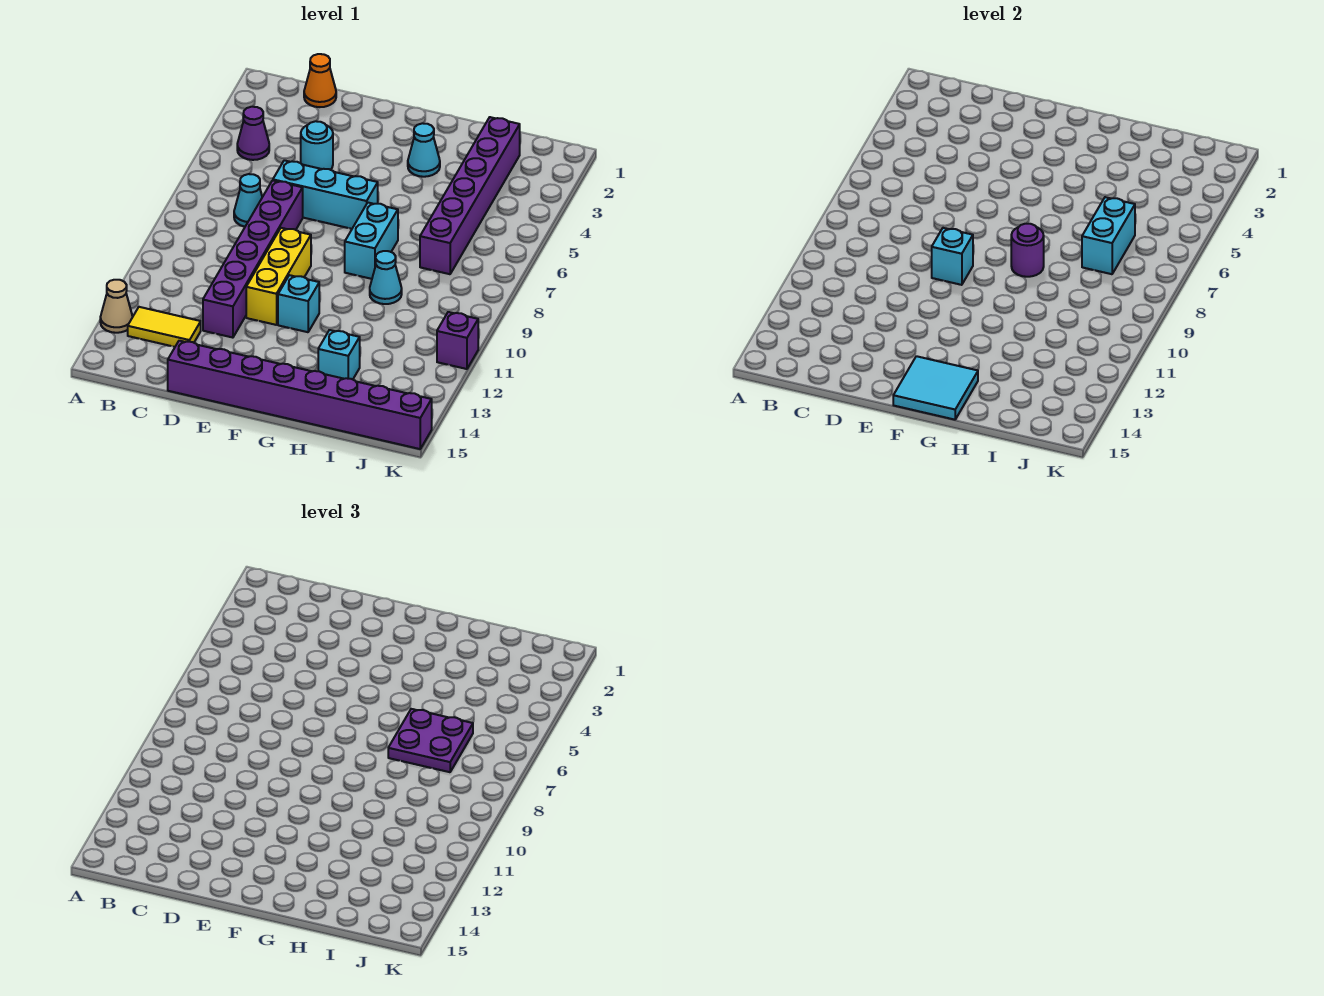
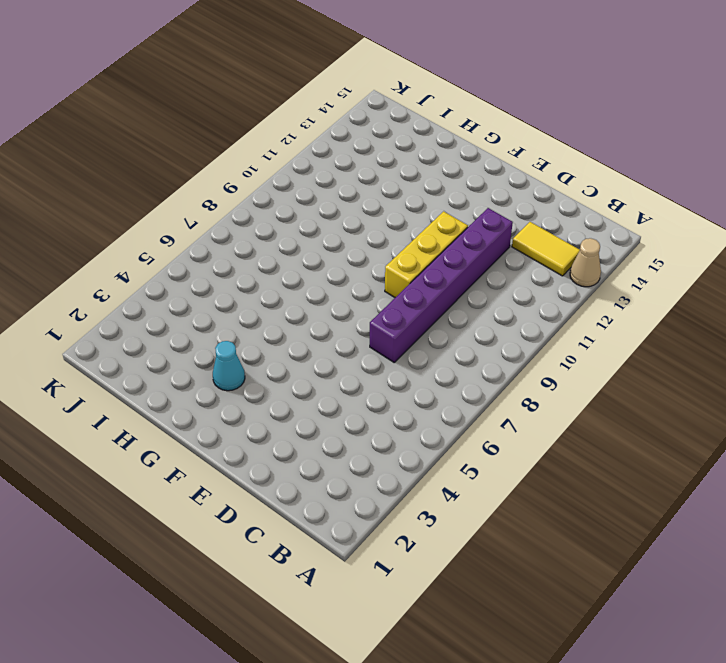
none -> purple 1x1 cone [237,107,269,160]
none -> orange 1x1 cone [304,54,336,107]
none -> cyan 1x1 cone [234,174,262,227]

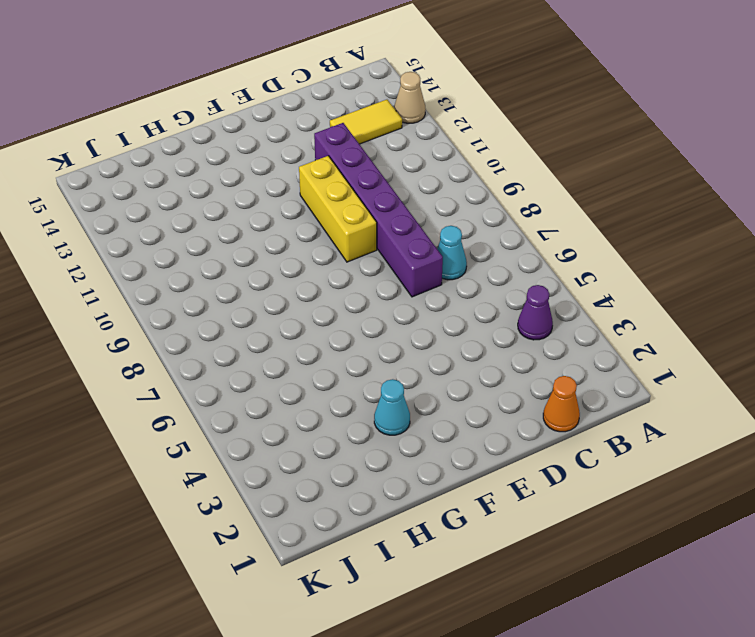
none -> cyan 1x1 round brick [301,121,333,170]
none -> cyan 1x3 brick [273,160,378,229]
none -> purple 1x8 brick [168,341,432,449]

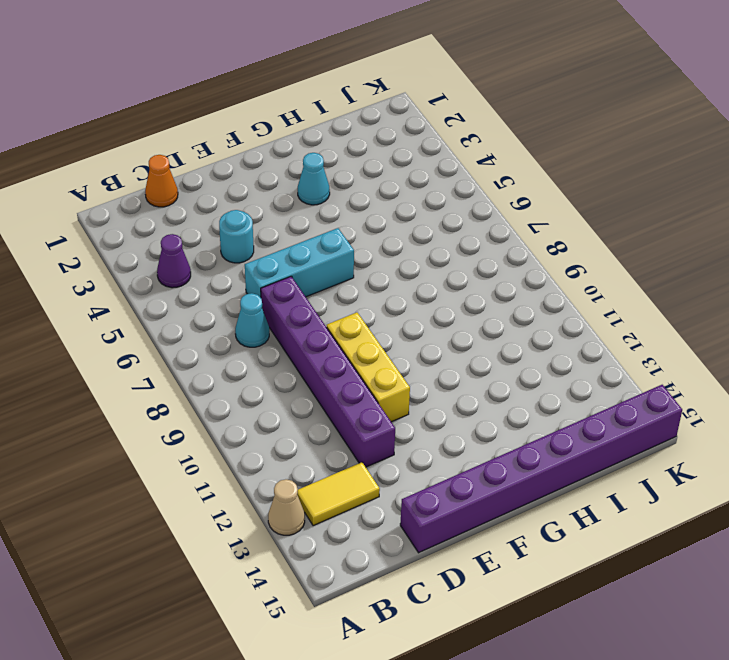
none -> cyan 1x1 brick [278,275,319,332]
none -> cyan 1x2 brick [345,203,398,279]
none -> cyan 1x1 cone [370,251,402,304]

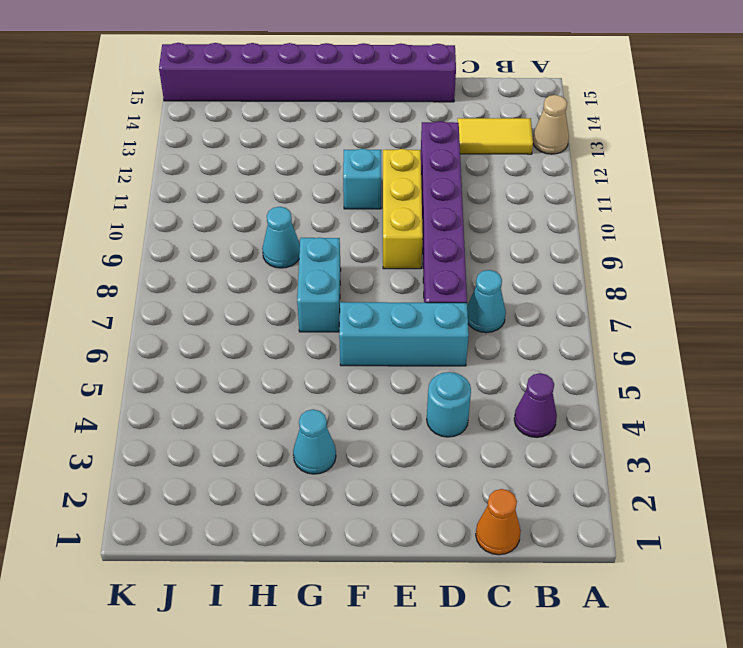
none -> cyan 1x1 brick [318,330,360,379]
none -> purple 1x6 brick [420,117,520,274]
none -> purple 1x1 brick [437,312,478,369]

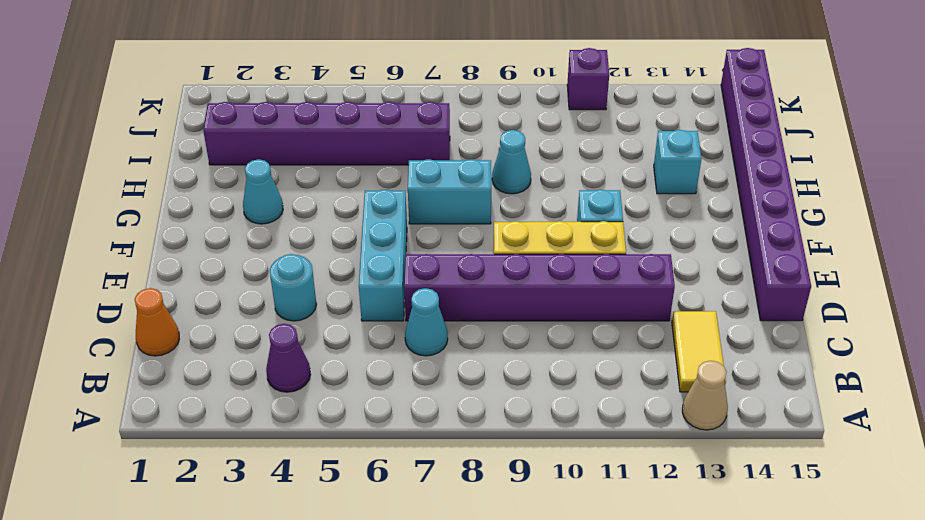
none -> cyan 1x1 brick [932,228,973,285]
none -> cyan 2x2 tile [893,356,978,420]
none -> purple 1x1 round brick [1011,224,1044,277]

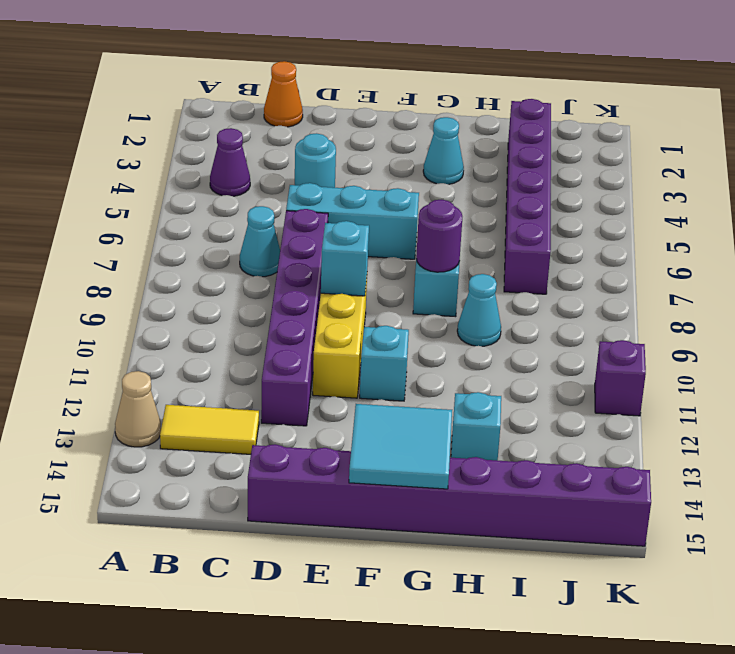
none -> cyan 1x2 brick [1082,197,1135,274]
none -> purple 2x2 plate [388,709,473,772]

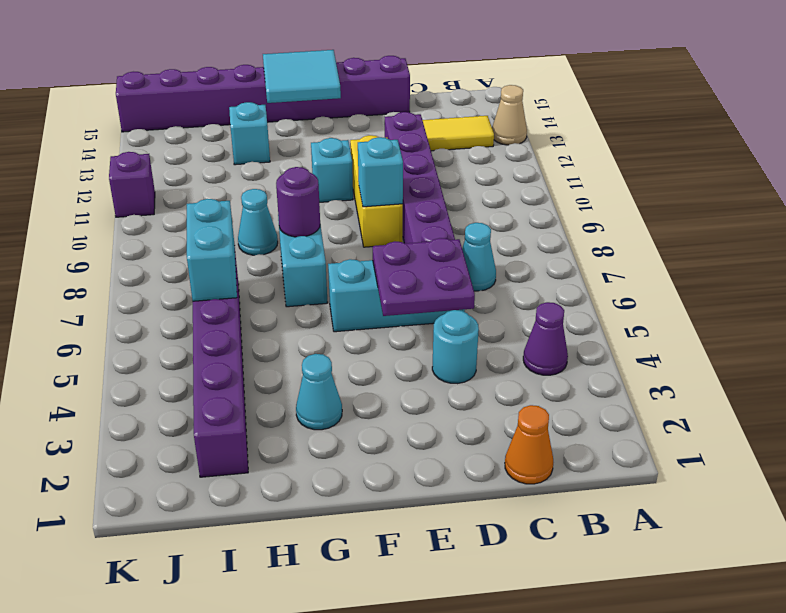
purple 2x2 plate [373,238,475,316] -> purple 2x2 plate moved to [388,709,473,772]

